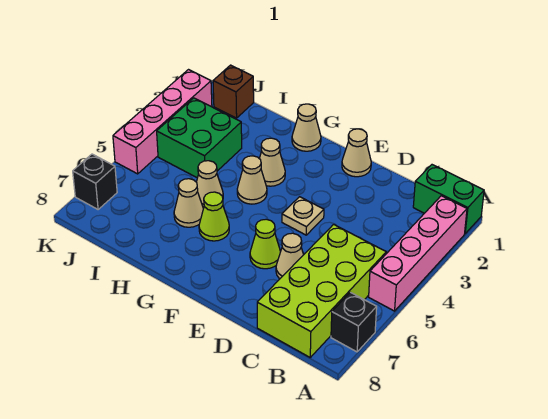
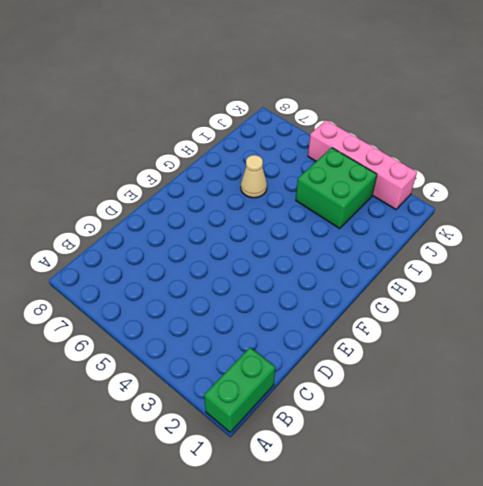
none -> pink 1x4 brick [369,196,467,311]
none -> black 1x1 brick [331,292,377,352]
none -> lime 2x4 brick [257,224,386,357]

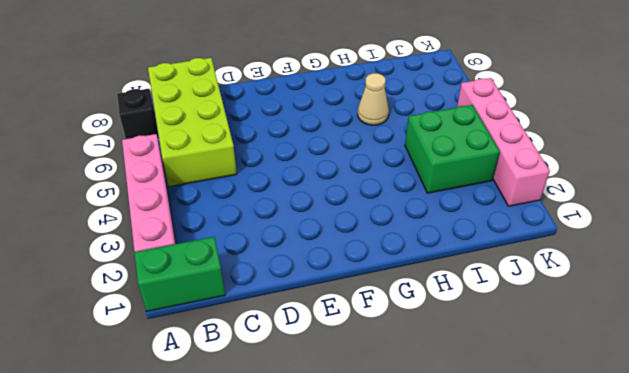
none -> tan 1x1 cone [276,233,303,279]
none -> tan 1x1 cone [342,129,371,177]
none -> tan 1x1 plate [282,197,324,235]

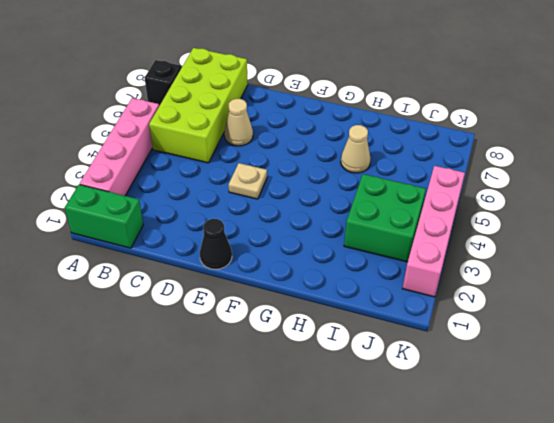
black 1x1 cone [200,219,232,269] -> tan 1x1 cone [342,129,371,177]
none -> lime 1x1 cone [250,219,280,269]
none -> tan 1x1 cone [292,104,321,151]
none -> tan 1x1 cone [259,138,285,186]

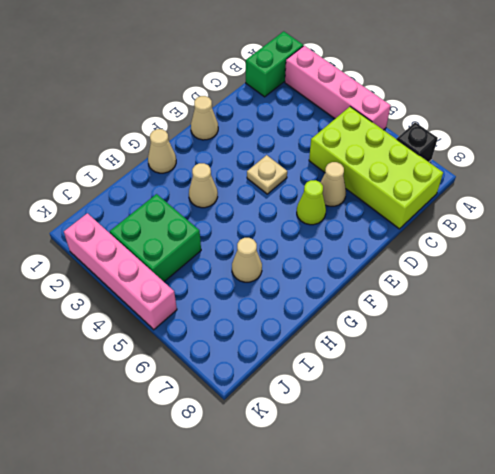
none -> tan 1x1 cone [237,156,267,204]
none -> lime 1x1 cone [199,192,229,241]
none -> tan 1x1 cone [197,161,223,208]

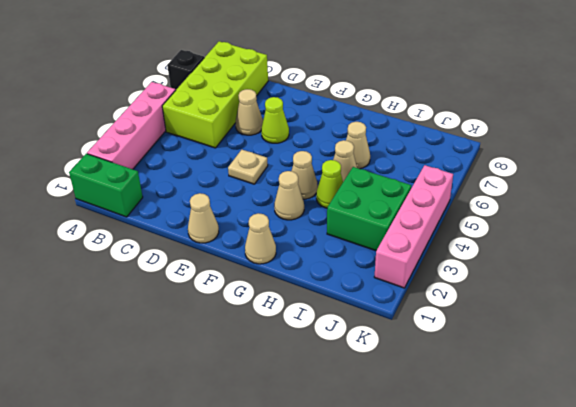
lime 1x1 cone [316,160,343,208] -> lime 1x1 cone moved to [199,192,229,241]
none -> brown 1x1 brick [213,65,254,118]
none -> black 1x1 brick [73,154,117,210]

